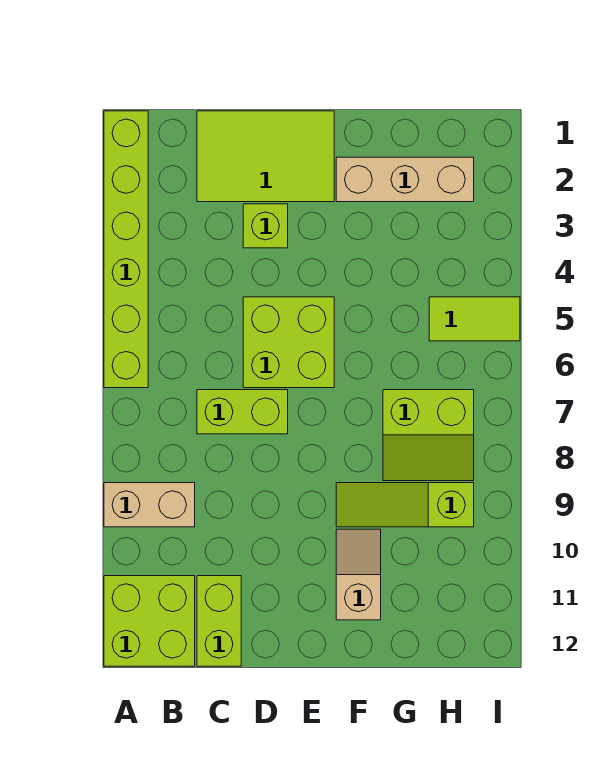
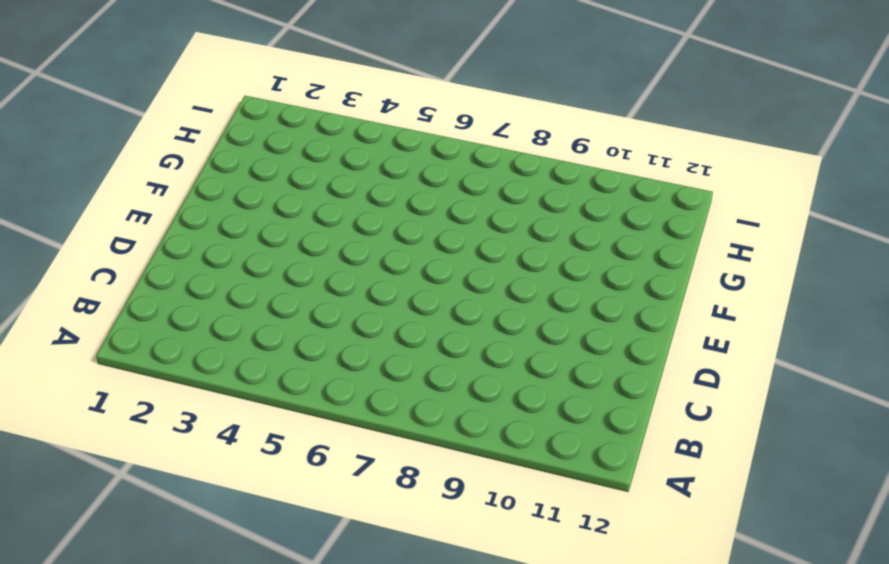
none -> lime 1x6 brick [104,111,148,388]
none -> tan 1x2 brick [104,483,195,527]
none -> lime 2x2 brick [104,576,195,666]

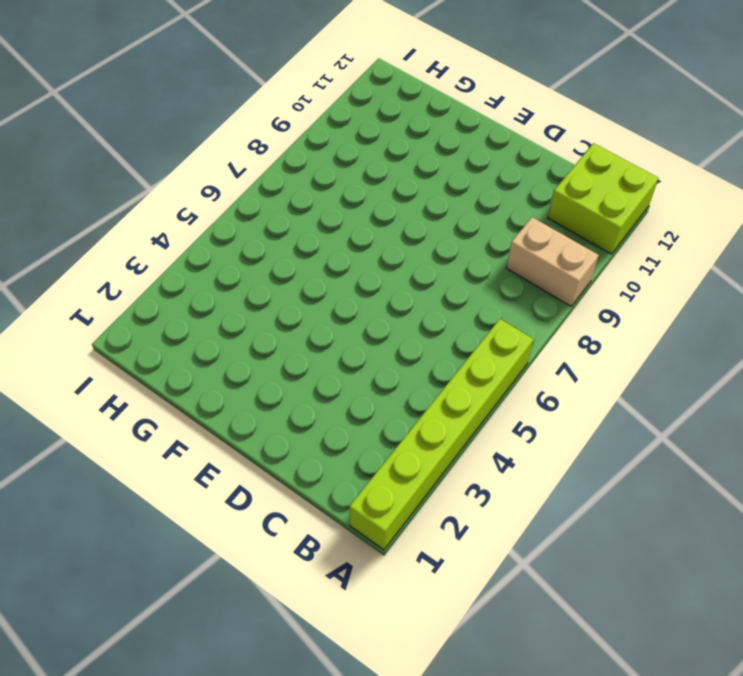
none -> lime 2x3 tile [197,111,334,202]
none -> lime 1x2 brick [197,390,288,434]
none -> lime 1x2 brick [197,576,241,666]

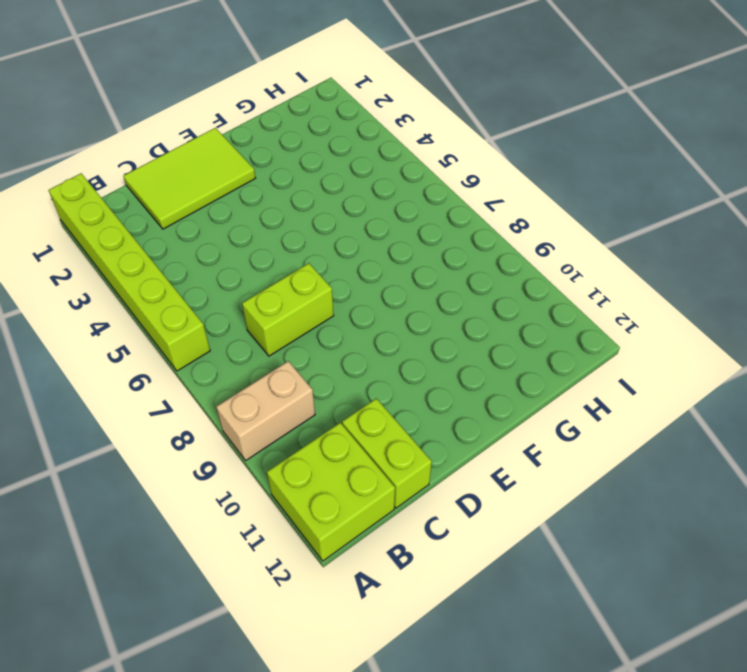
none -> lime 1x1 brick [243,204,288,248]
none -> lime 2x2 brick [243,297,334,388]
none -> tan 1x3 brick [336,157,474,202]

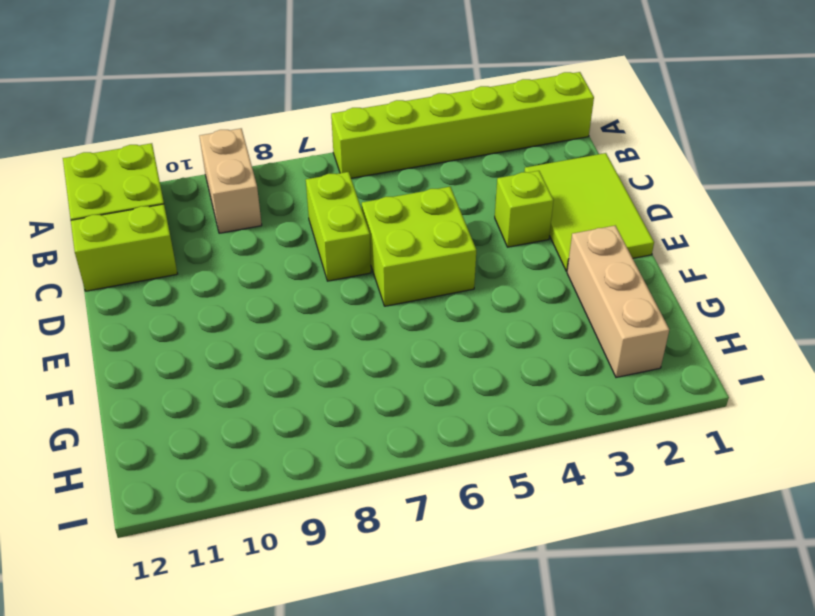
none -> lime 1x3 slope [336,483,474,527]
none -> tan 1x2 slope [336,529,381,620]
none -> lime 2x2 slope [383,390,474,481]

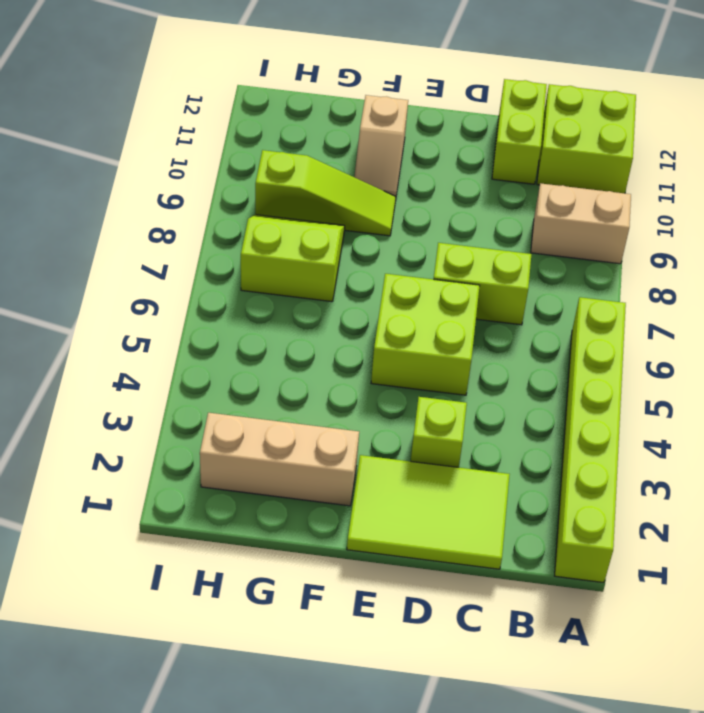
none -> lime 1x2 tile [429,297,520,341]

